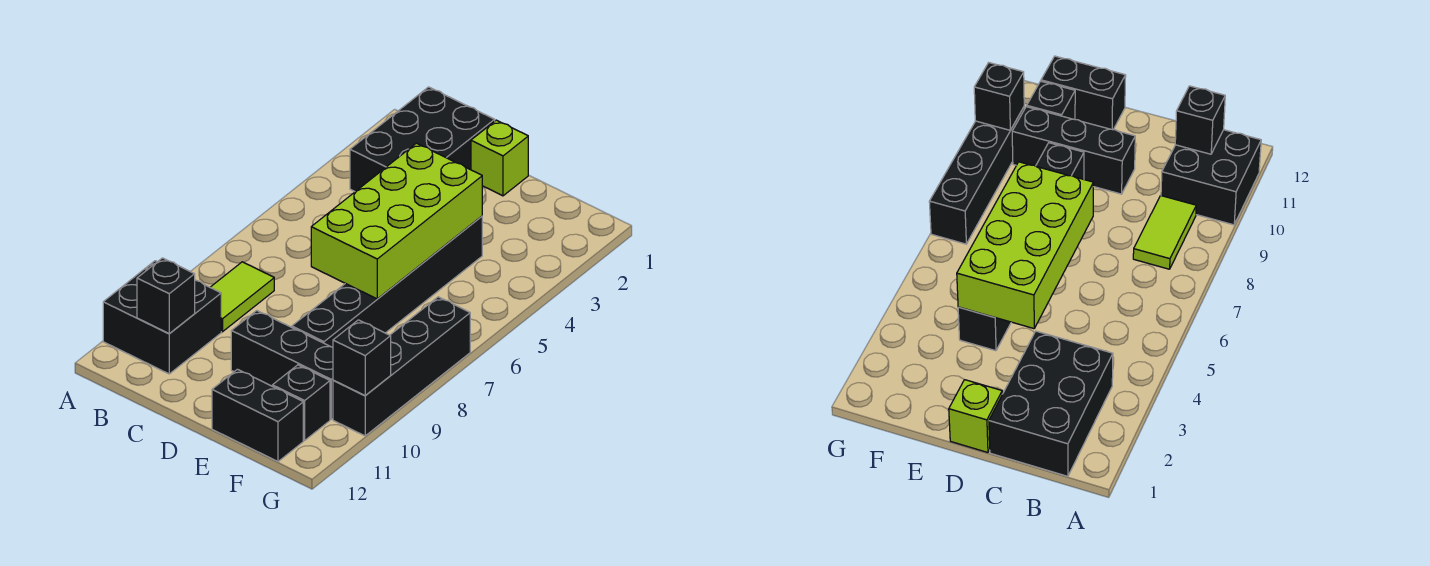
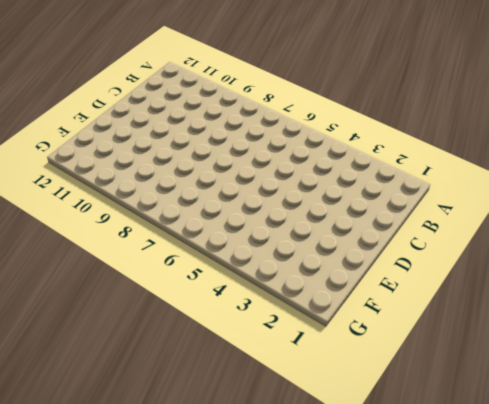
none -> black 2x2 brick [103,261,221,374]
none -> black 2x3 brick [350,87,495,192]
none -> lime 1x2 tile [210,262,274,332]

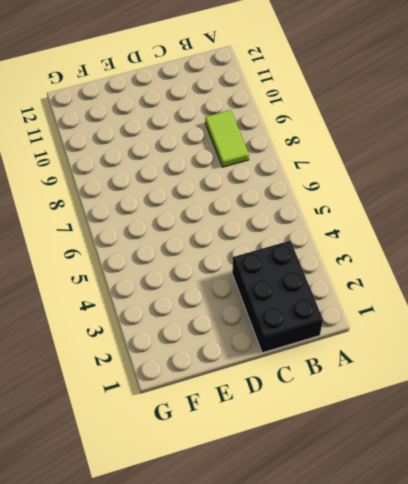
none -> black 2x2 brick [103,261,221,374]
none -> lime 1x1 brick [471,120,528,196]
none -> black 1x3 brick [231,311,333,419]

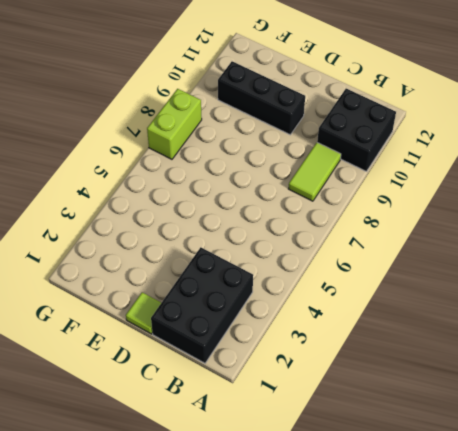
lime 1x1 tile [126,292,161,334] -> lime 1x1 brick [471,120,528,196]
lime 1x2 brick [147,89,202,159] -> black 1x4 brick [333,297,470,436]
none -> black 1x6 brick [292,216,482,347]
none -> black 1x2 brick [212,369,303,461]
none -> black 1x1 brick [272,365,330,440]

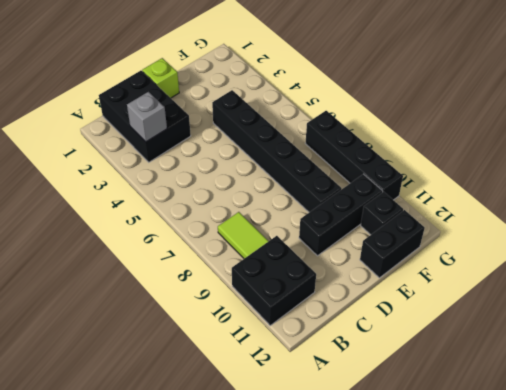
grey 1x1 brick [127,92,167,142] -> none
none -> black 1x1 brick [137,258,195,334]
none -> lime 2x4 brick [311,143,482,299]
none -> black 1x1 brick [333,320,391,396]

